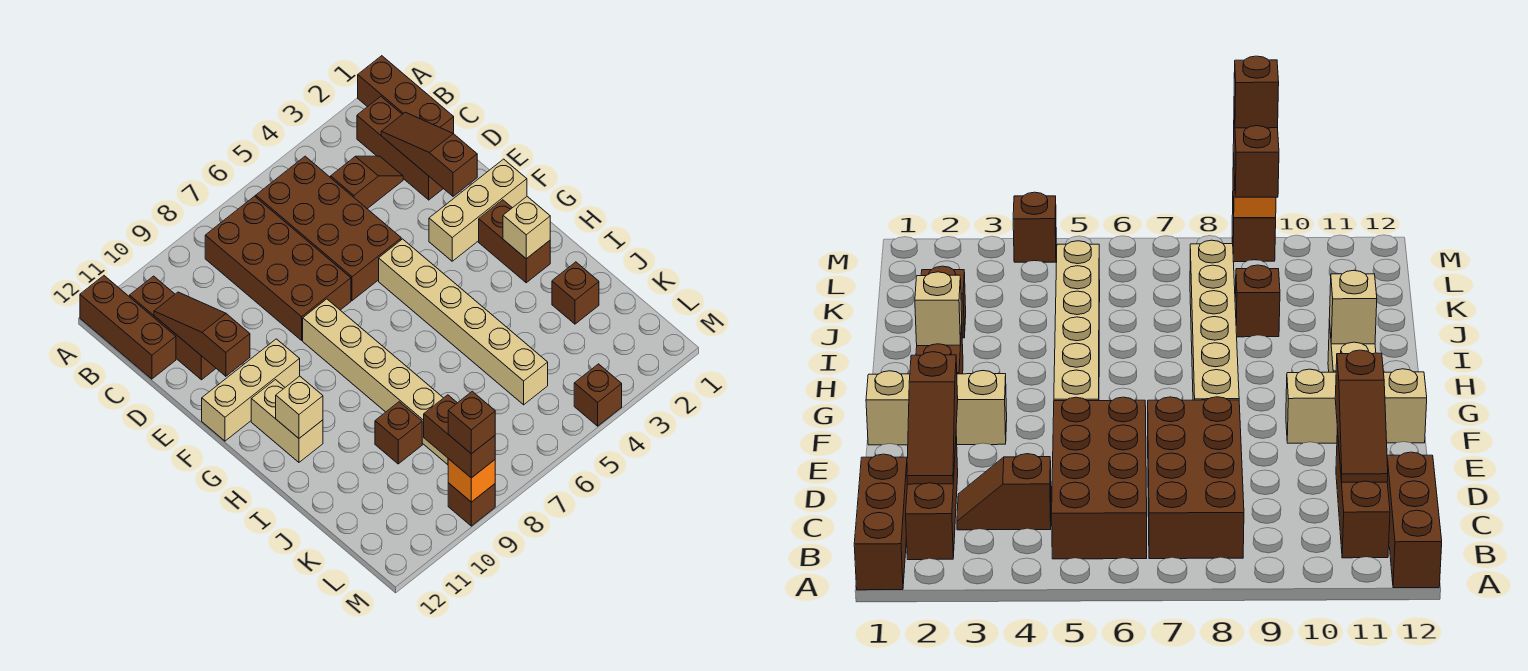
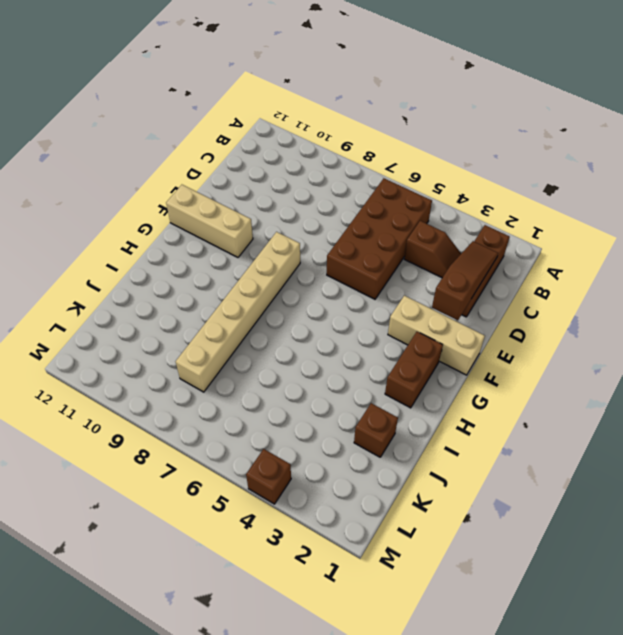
none -> brown 1x3 brick [358,56,454,134]
none -> brown 1x3 brick [80,276,176,379]
none -> brown 2x4 brick [205,196,351,340]

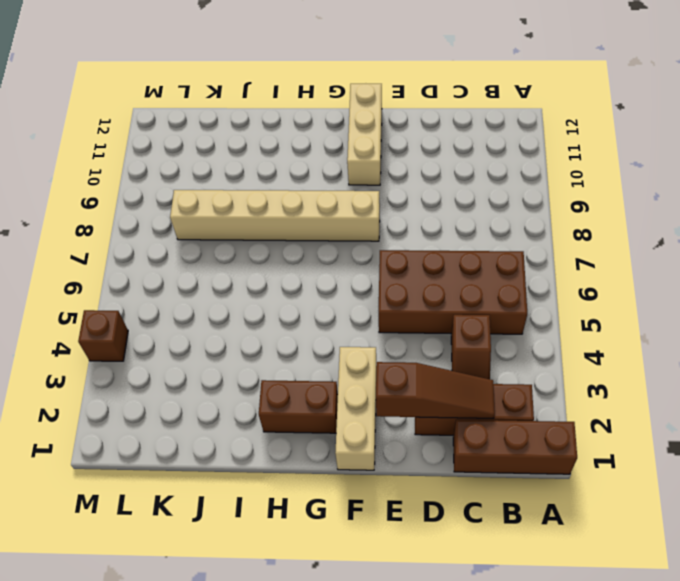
none -> brown 1x3 brick [80,276,176,379]
none -> brown 2x4 brick [205,196,351,340]
none -> brown 1x3 brick [130,276,216,380]

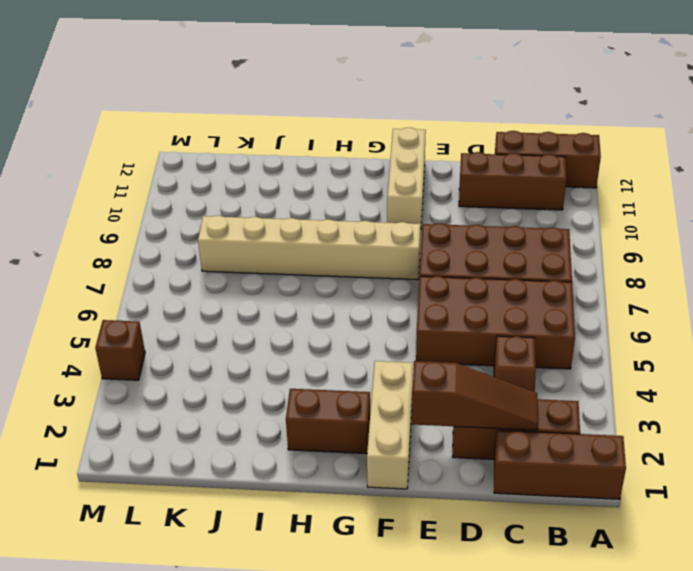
none -> tan 1x6 brick [379,239,548,405]
none -> tan 1x2 brick [251,380,323,462]
none -> brown 1x1 brick [552,262,599,324]

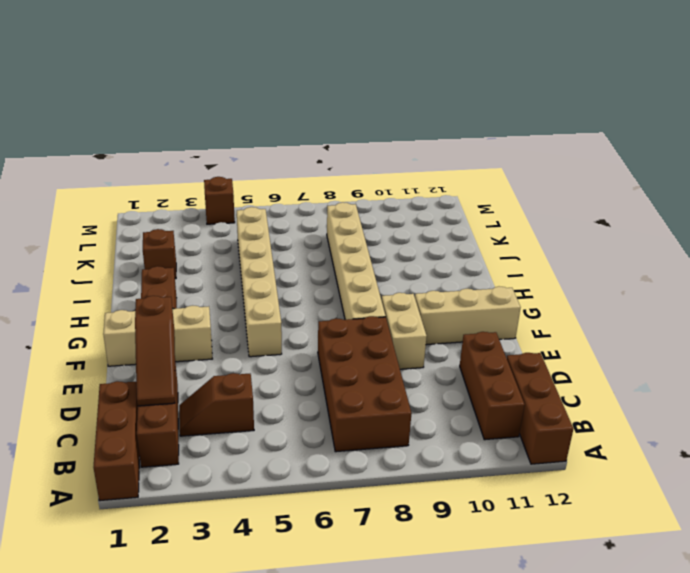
tan 1x2 brick [381,293,427,369] -> tan 1x2 brick moved to [251,380,323,462]
none -> brown 2x4 brick [256,156,401,301]
none -> brown 1x1 brick [375,402,422,464]
none -> brown 1x1 brick [448,483,495,526]

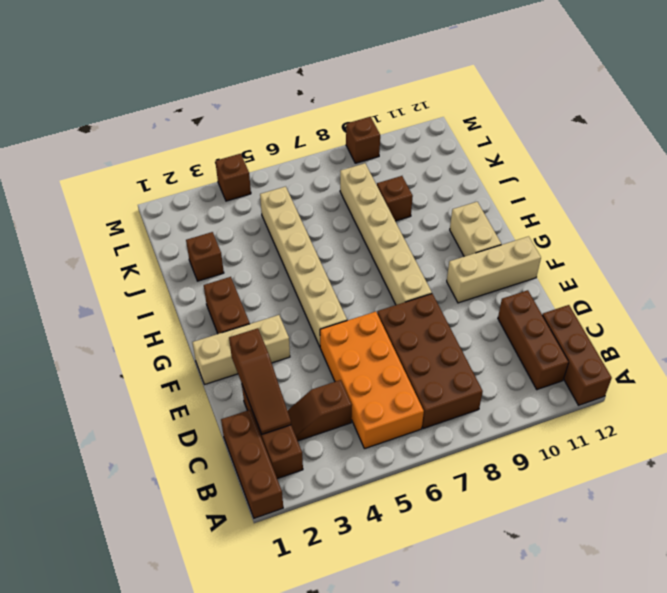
orange 2x4 brick [320,312,424,449] -> brown 2x4 brick [256,156,401,301]
none -> brown 1x3 slope [154,292,250,376]
none -> tan 1x1 brick [503,197,550,259]
none -> tan 1x1 brick [276,376,323,438]

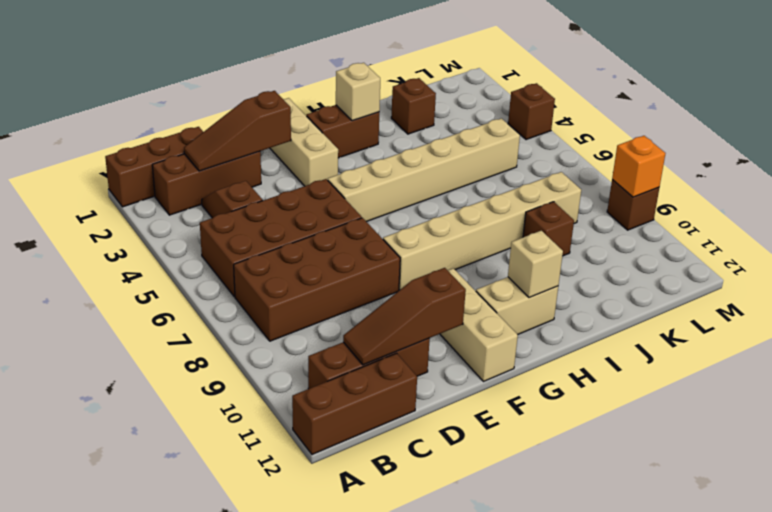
none -> brown 1x2 brick [424,395,495,478]
none -> brown 1x1 brick [448,391,495,454]

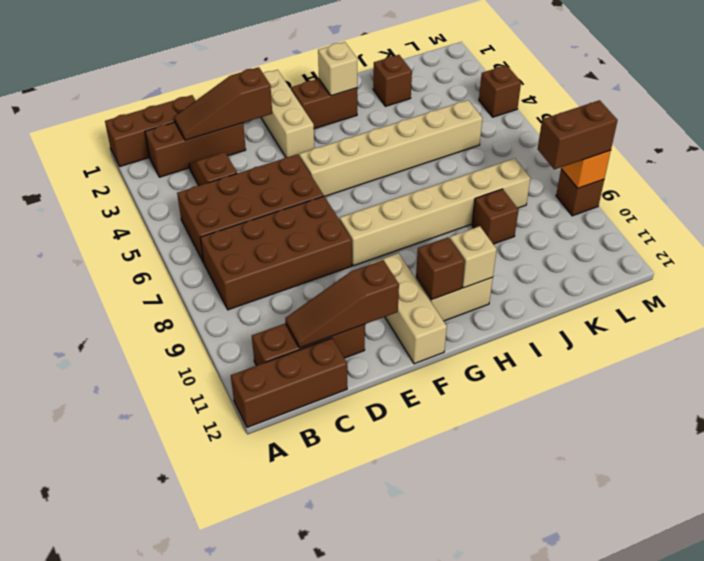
brown 1x1 brick [416,237,465,300] -> brown 1x1 brick moved to [448,391,495,454]

